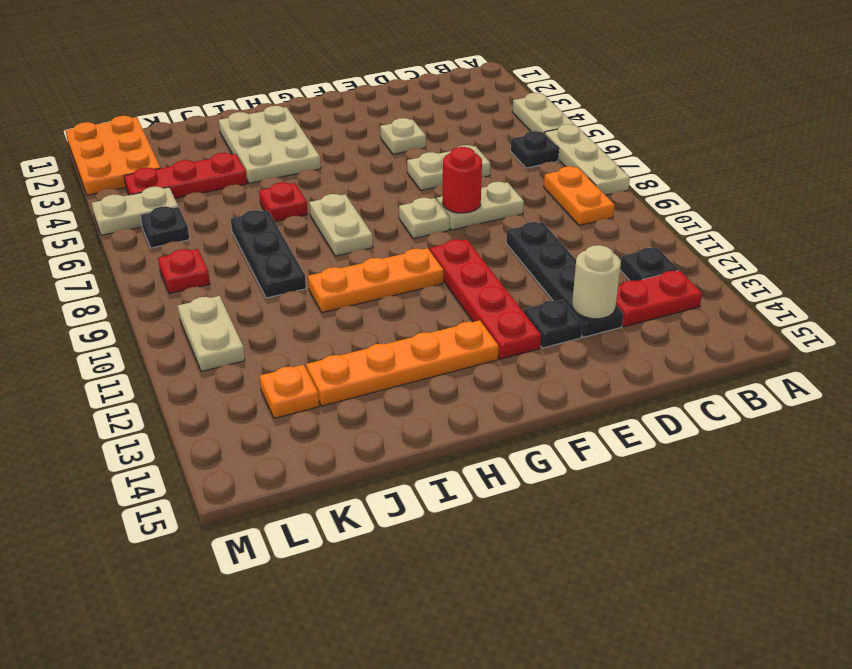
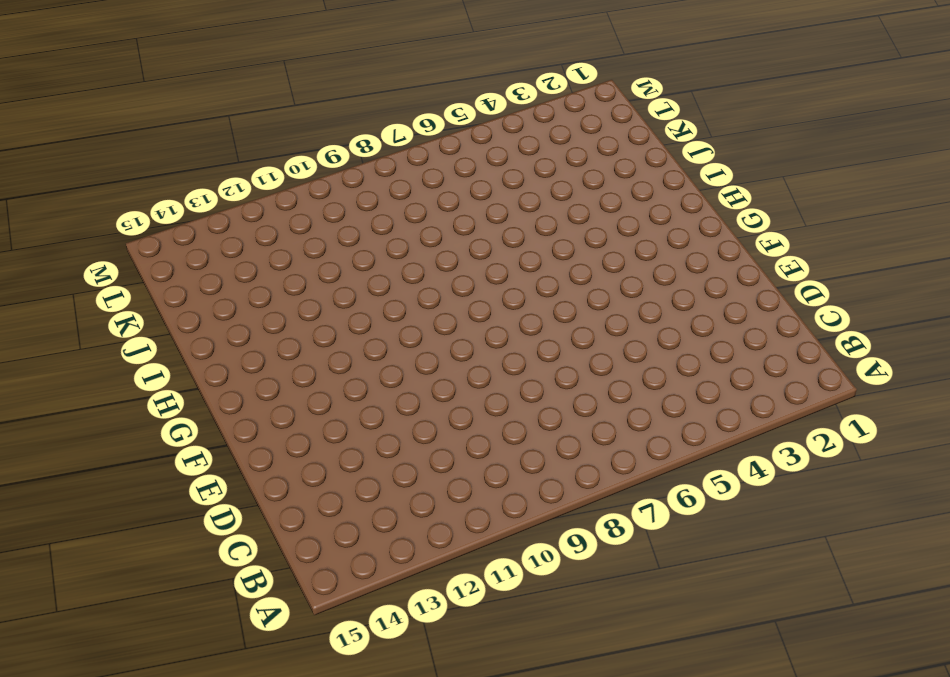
none -> tan 1x2 plate [513,93,575,134]
none -> tan 1x3 plate [545,124,630,195]
none -> black 1x1 plate [511,131,559,168]

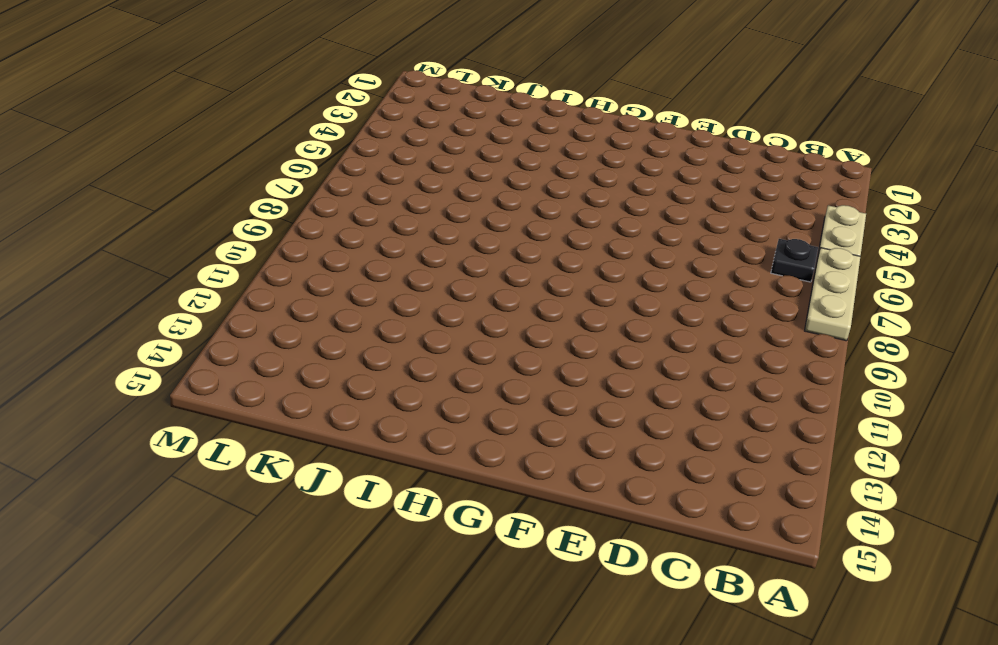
none -> orange 1x2 plate [544,166,614,225]
none -> black 1x1 plate [620,248,678,281]
none -> red 1x2 plate [616,270,702,327]

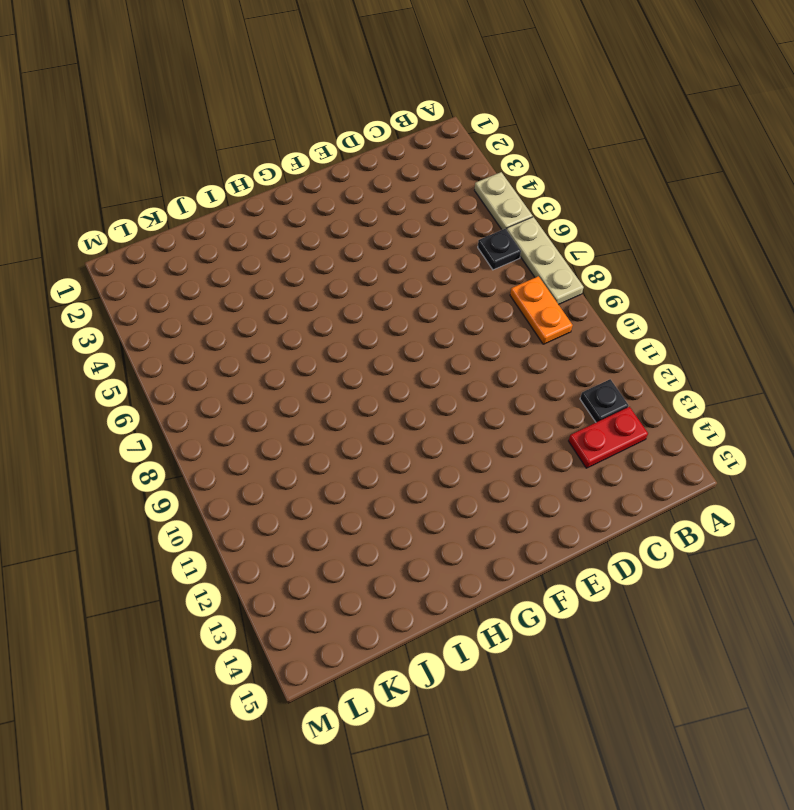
none -> tan 1x2 plate [407,145,490,190]
none -> tan 1x2 plate [436,182,524,230]
none -> black 1x4 plate [506,222,623,337]

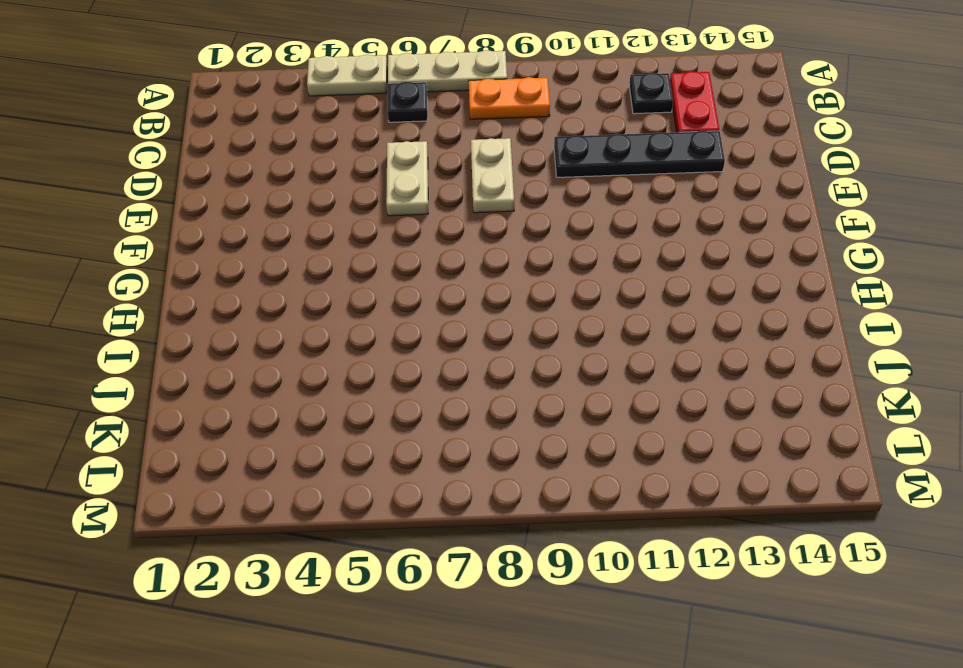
none -> tan 1x1 plate [380,118,426,154]
none -> black 1x1 plate [524,300,583,348]
none -> tan 1x1 plate [399,198,450,239]

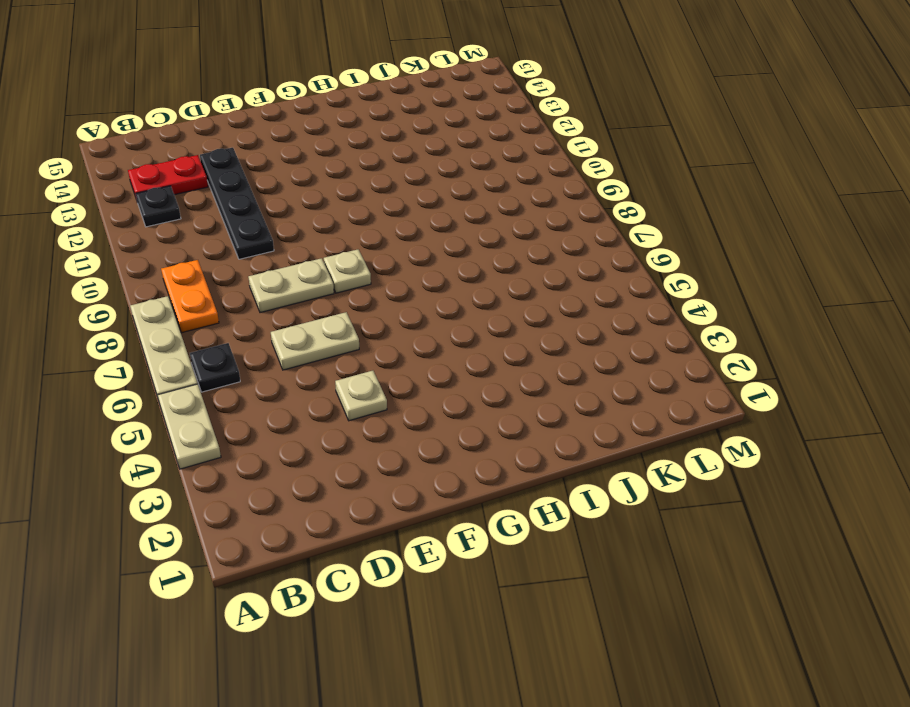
none -> black 1x1 plate [524,300,583,348]
none -> red 1x4 plate [430,239,541,359]
none -> orange 1x3 plate [308,248,444,313]

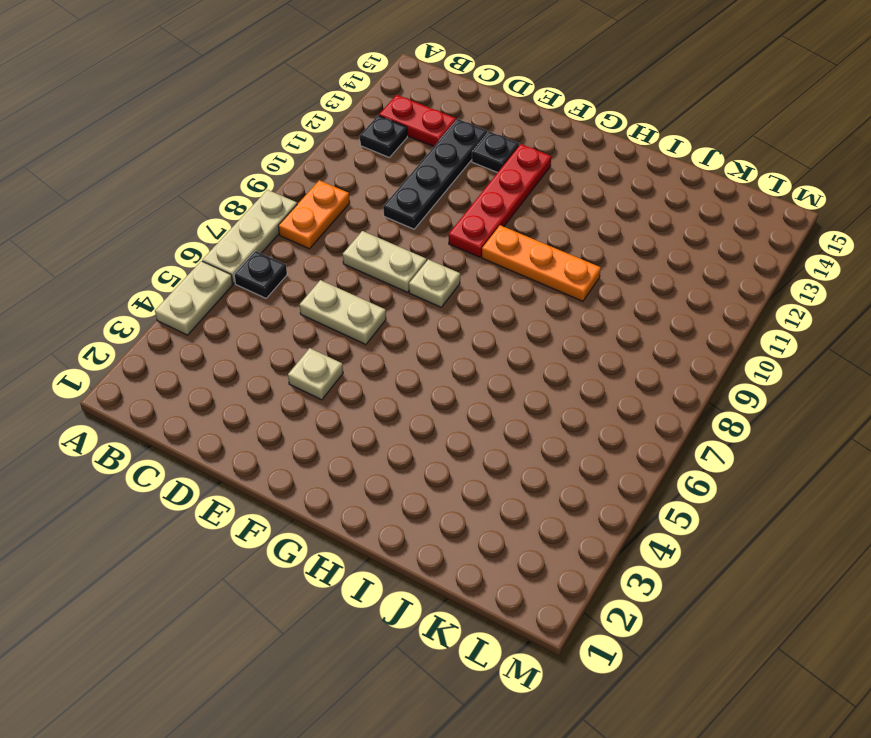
none -> orange 1x4 plate [306,320,499,406]
none -> tan 2x3 plate [219,106,321,183]
none -> tan 1x2 plate [309,194,373,256]

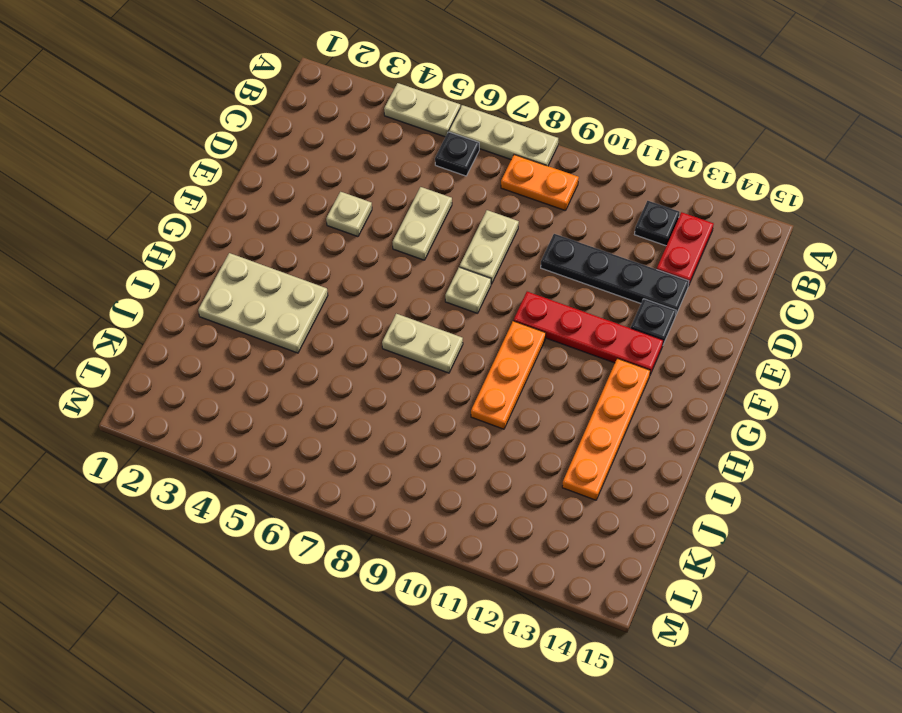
none -> red 1x1 plate [259,182,308,221]
none -> red 1x3 plate [124,153,247,198]
none -> black 1x3 plate [231,210,306,298]

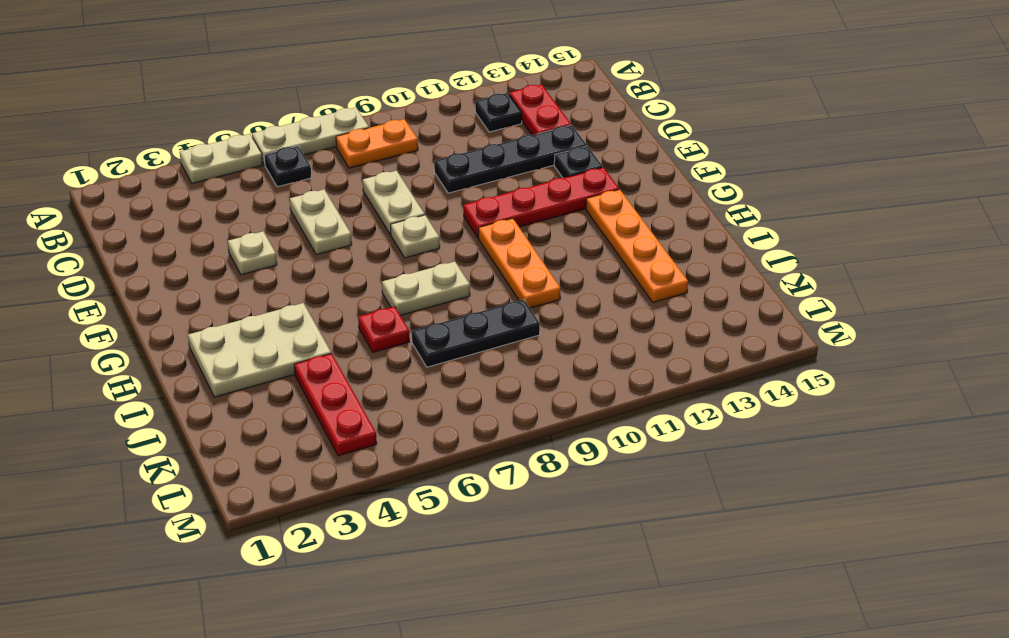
none -> orange 1x1 plate [259,365,319,418]
none -> orange 2x3 plate [65,116,160,195]
none -> tan 1x2 plate [92,187,178,235]

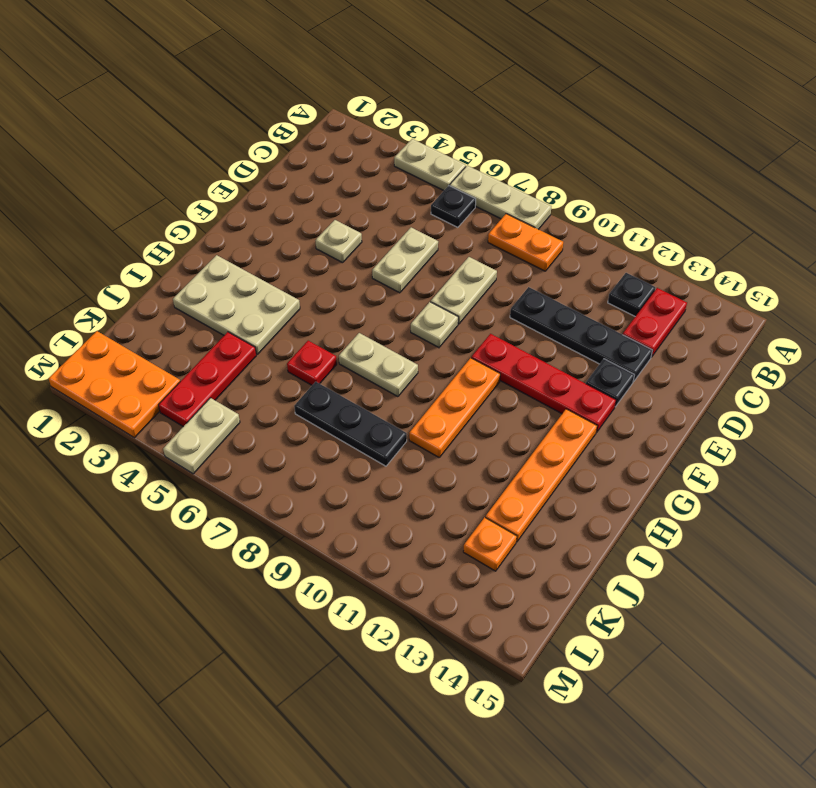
none -> black 1x1 plate [140,206,189,248]
none -> red 1x1 plate [158,249,210,293]
none -> tan 1x2 plate [178,296,245,371]

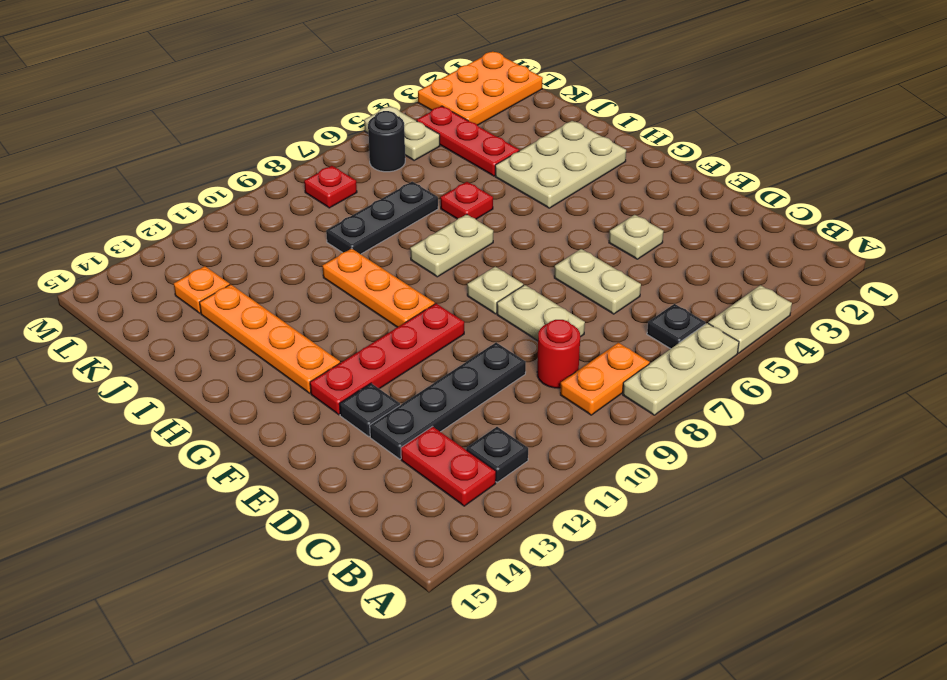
red 1x1 round brick [537,320,580,388] -> red 1x1 round brick moved to [442,147,482,213]
black 1x1 round brick [368,111,405,172] -> black 1x1 plate [140,206,189,248]
none -> tan 1x2 plate [178,296,245,371]
none -> tan 1x1 round brick [572,245,621,319]

